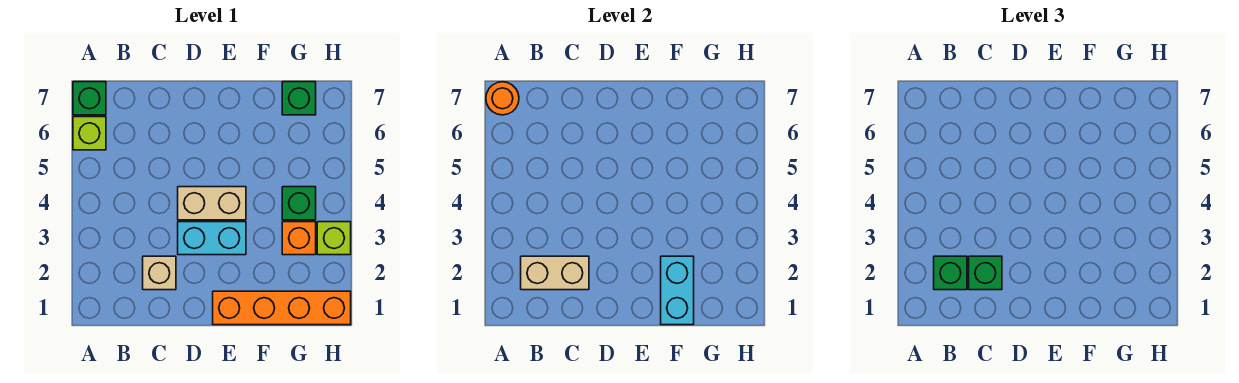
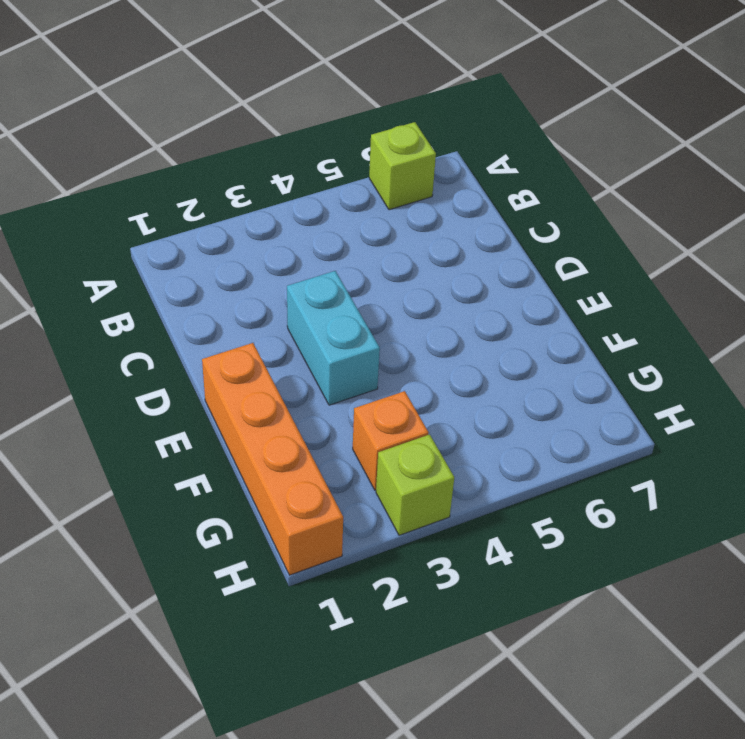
none -> green 1x1 brick [73,82,106,115]
none -> tan 1x1 brick [143,256,176,290]
none -> tan 1x2 brick [178,187,246,220]

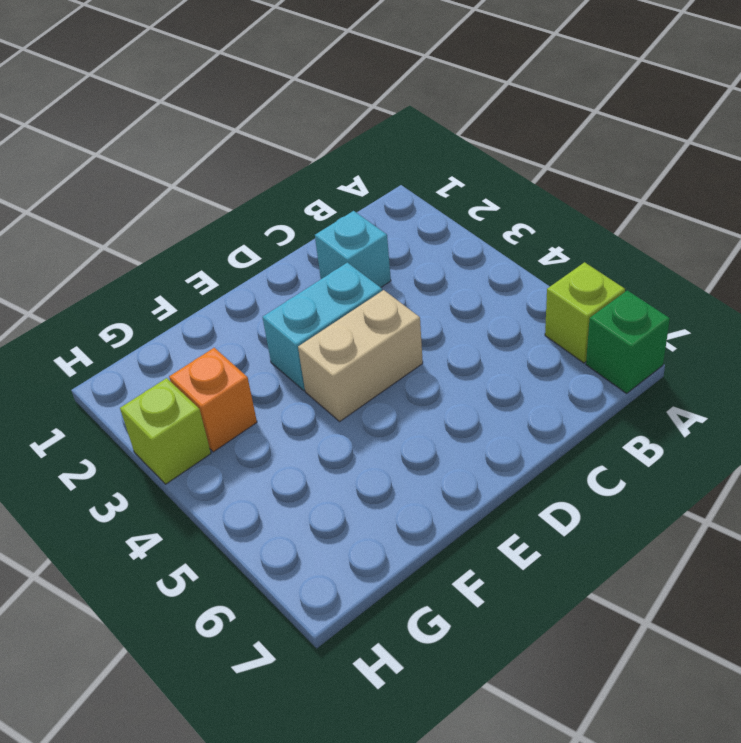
cyan 1x1 brick [315,211,391,287] -> tan 1x1 brick [143,256,176,290]
none -> orange 1x4 brick [213,291,351,325]
none -> green 1x1 brick [282,187,316,220]
none -> green 1x1 brick [282,82,316,115]

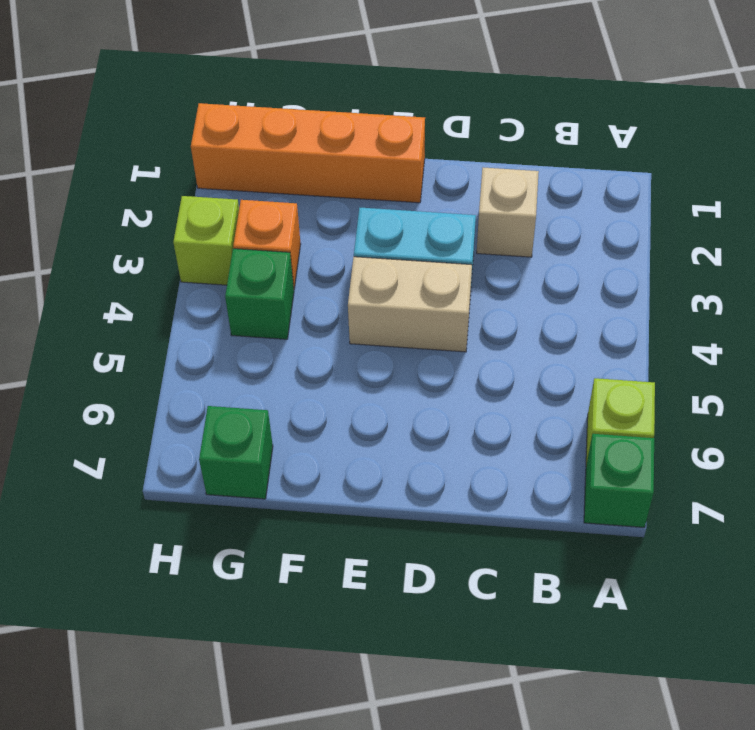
none -> orange 1x1 round brick [486,82,519,115]
none -> tan 1x2 brick [521,256,589,290]
none -> cyan 1x2 brick [661,256,694,325]

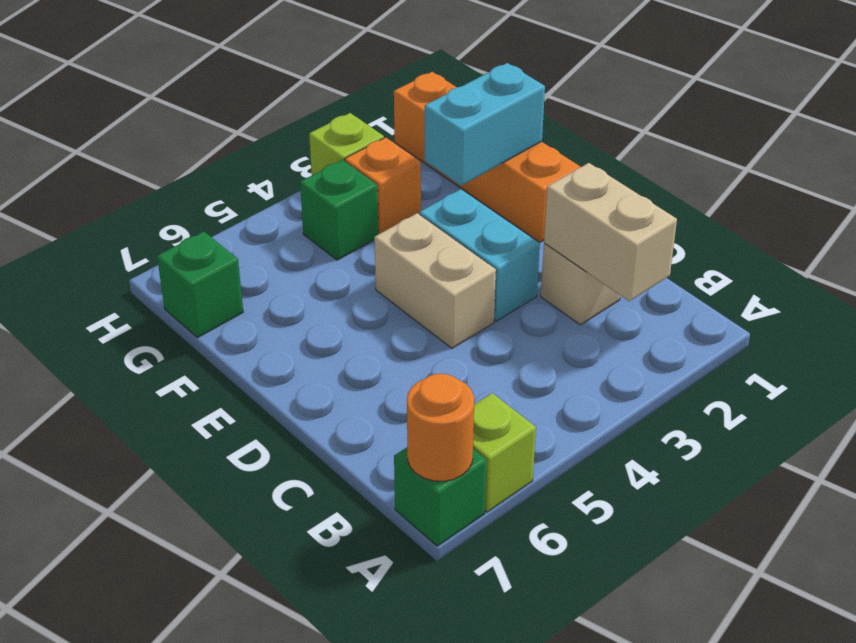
none -> green 1x1 brick [934,256,967,290]
none -> green 1x1 brick [969,256,1002,290]

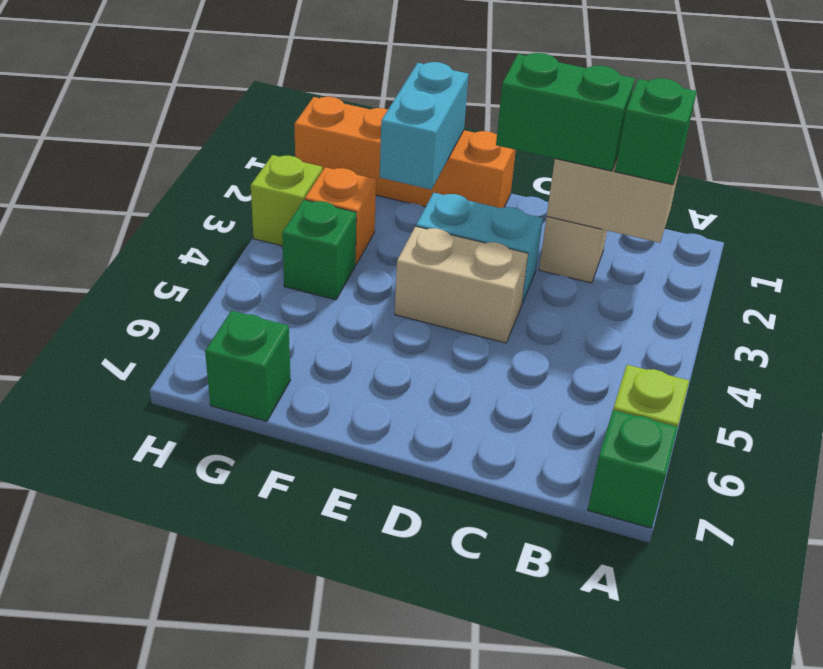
green 1x2 brick [496,53,635,171] -> green 1x1 brick [969,256,1002,290]
none -> orange 1x1 round brick [486,82,519,115]

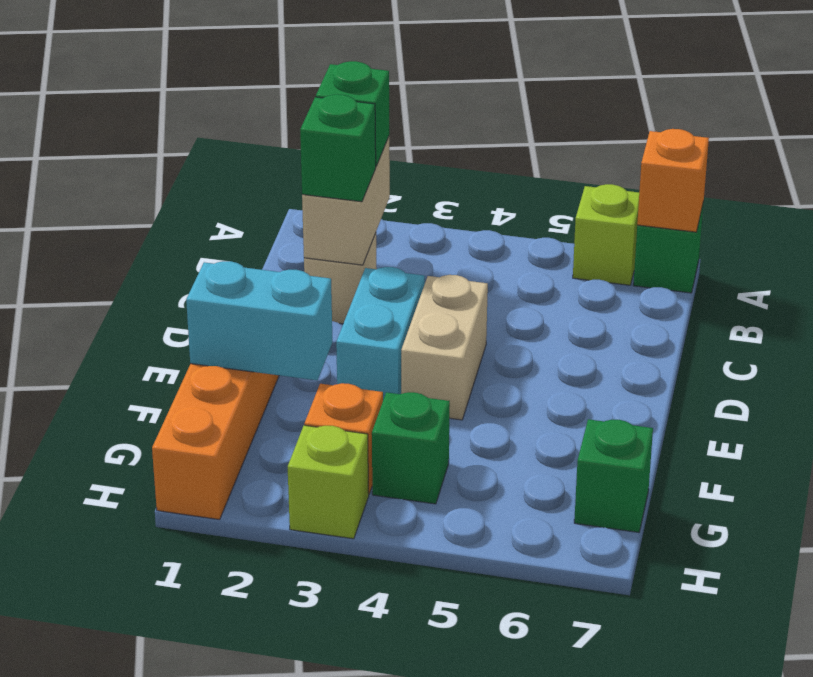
orange 1x1 brick [637,129,709,232] -> orange 1x1 round brick [486,82,519,115]

